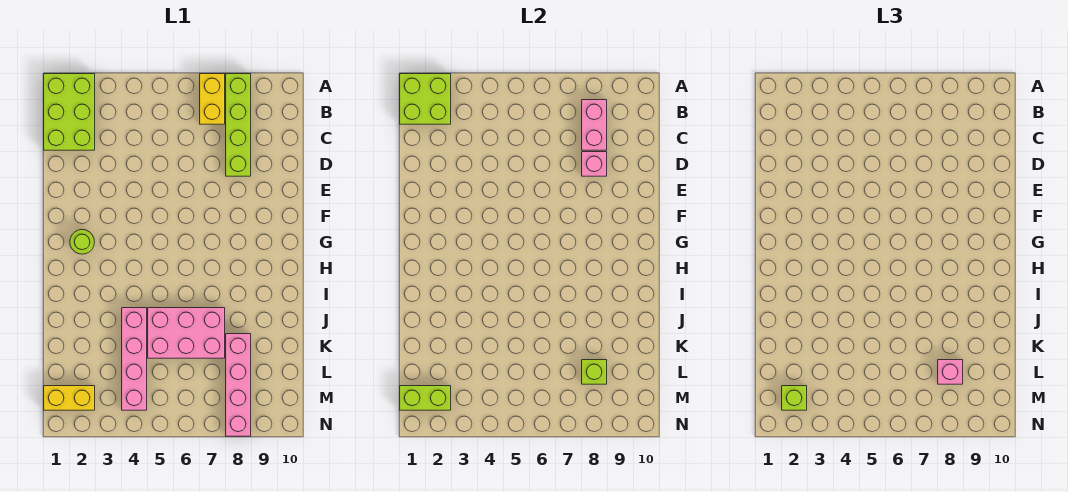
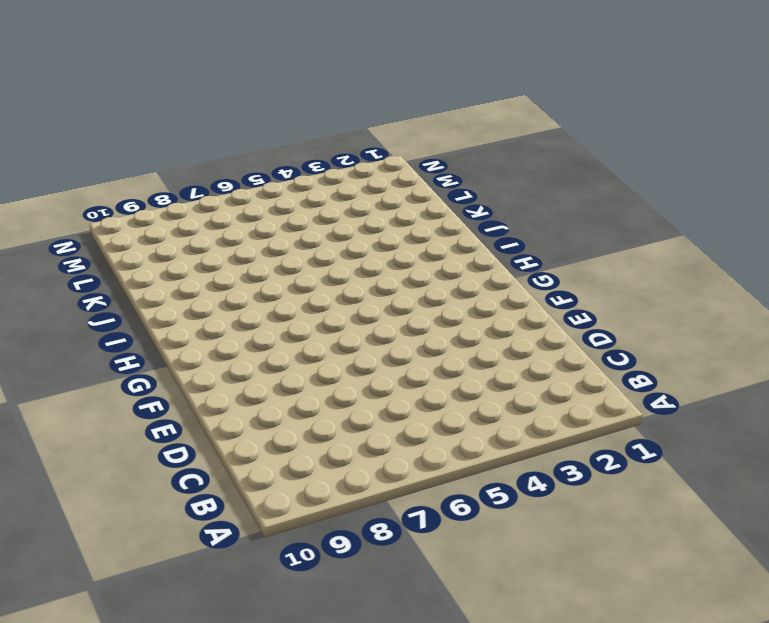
none -> lime 2x3 brick [44,74,95,150]
none -> yellow 1x2 brick [200,74,225,124]
none -> lime 1x4 brick [226,74,251,176]

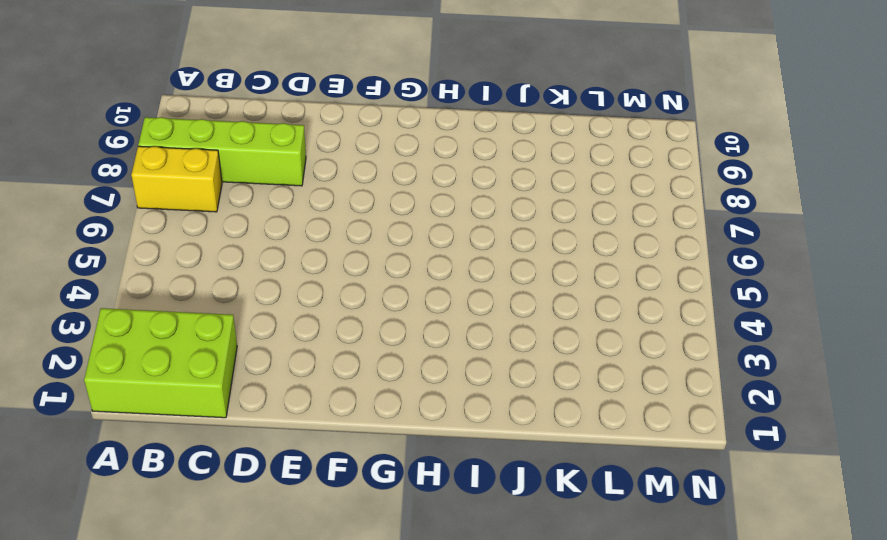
none -> lime 1x1 round brick [70,230,94,254]
none -> pink 1x4 brick [122,308,147,410]
none -> pink 2x3 brick [148,308,225,358]

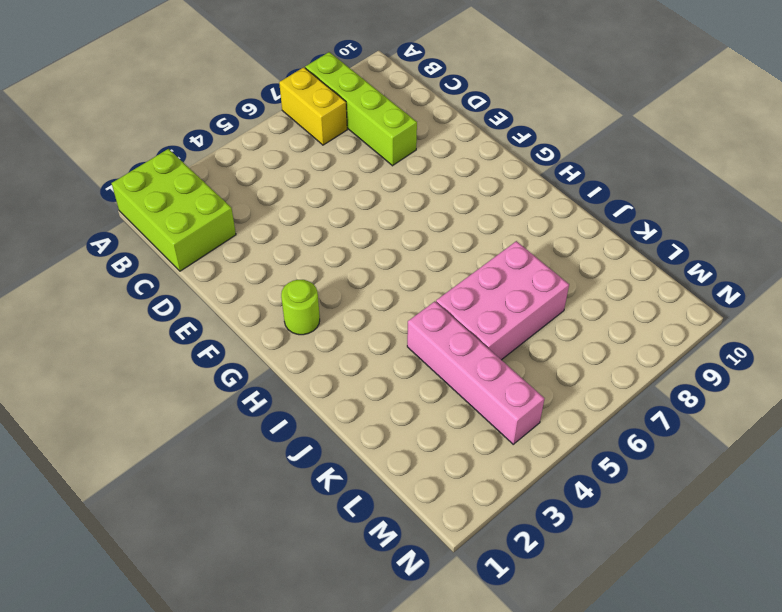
none -> pink 1x4 brick [226,334,251,436]
none -> yellow 1x2 brick [44,386,95,410]
none -> lime 2x2 brick [400,74,451,124]

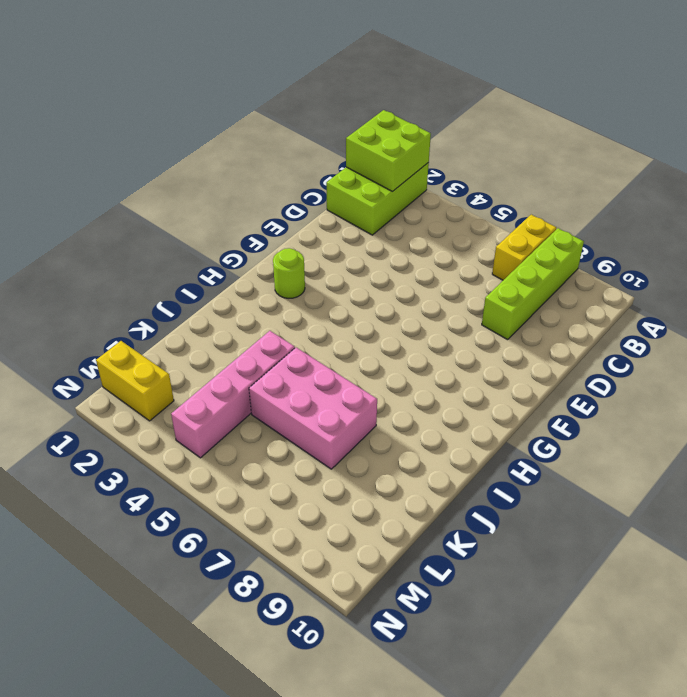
none -> pink 1x4 brick [226,334,251,436]
none -> pink 1x2 brick [582,100,607,150]
none -> pink 1x1 brick [582,152,607,176]

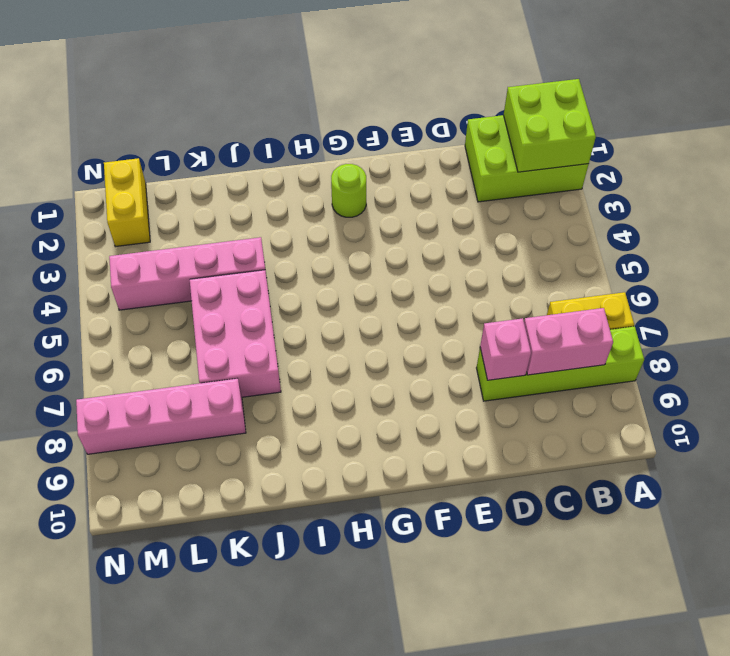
none -> lime 1x1 brick [582,360,607,384]
none -> lime 1x2 brick [400,386,451,410]
none -> pink 1x1 brick [938,360,963,384]

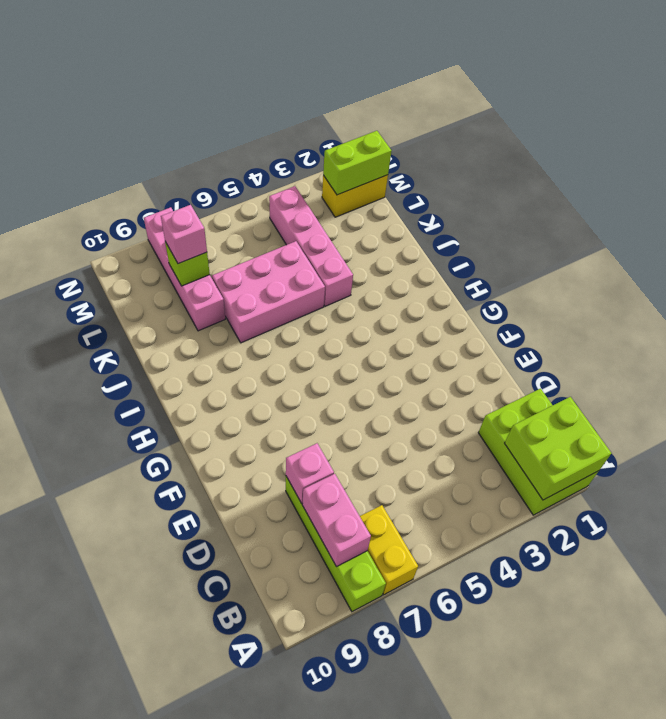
none -> lime 1x1 round brick [70,230,94,254]
none -> lime 1x1 brick [782,386,807,410]

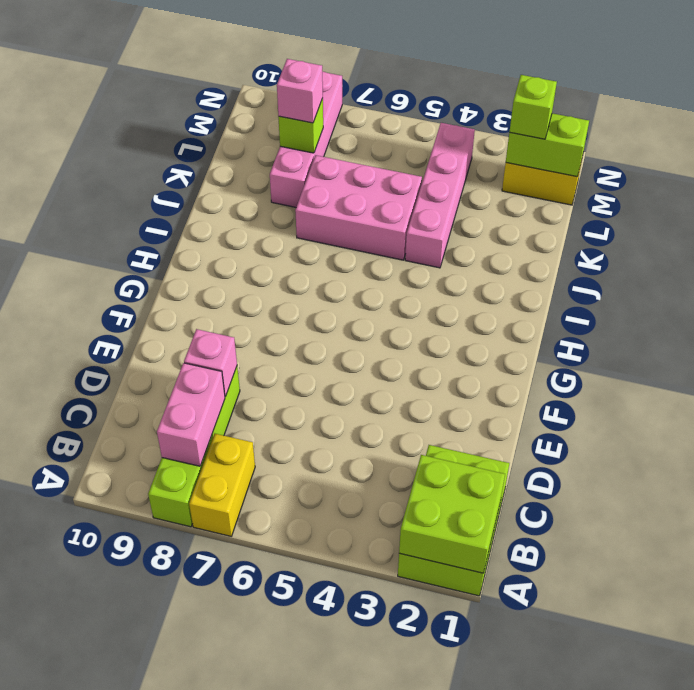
none -> lime 1x1 round brick [70,230,94,254]

